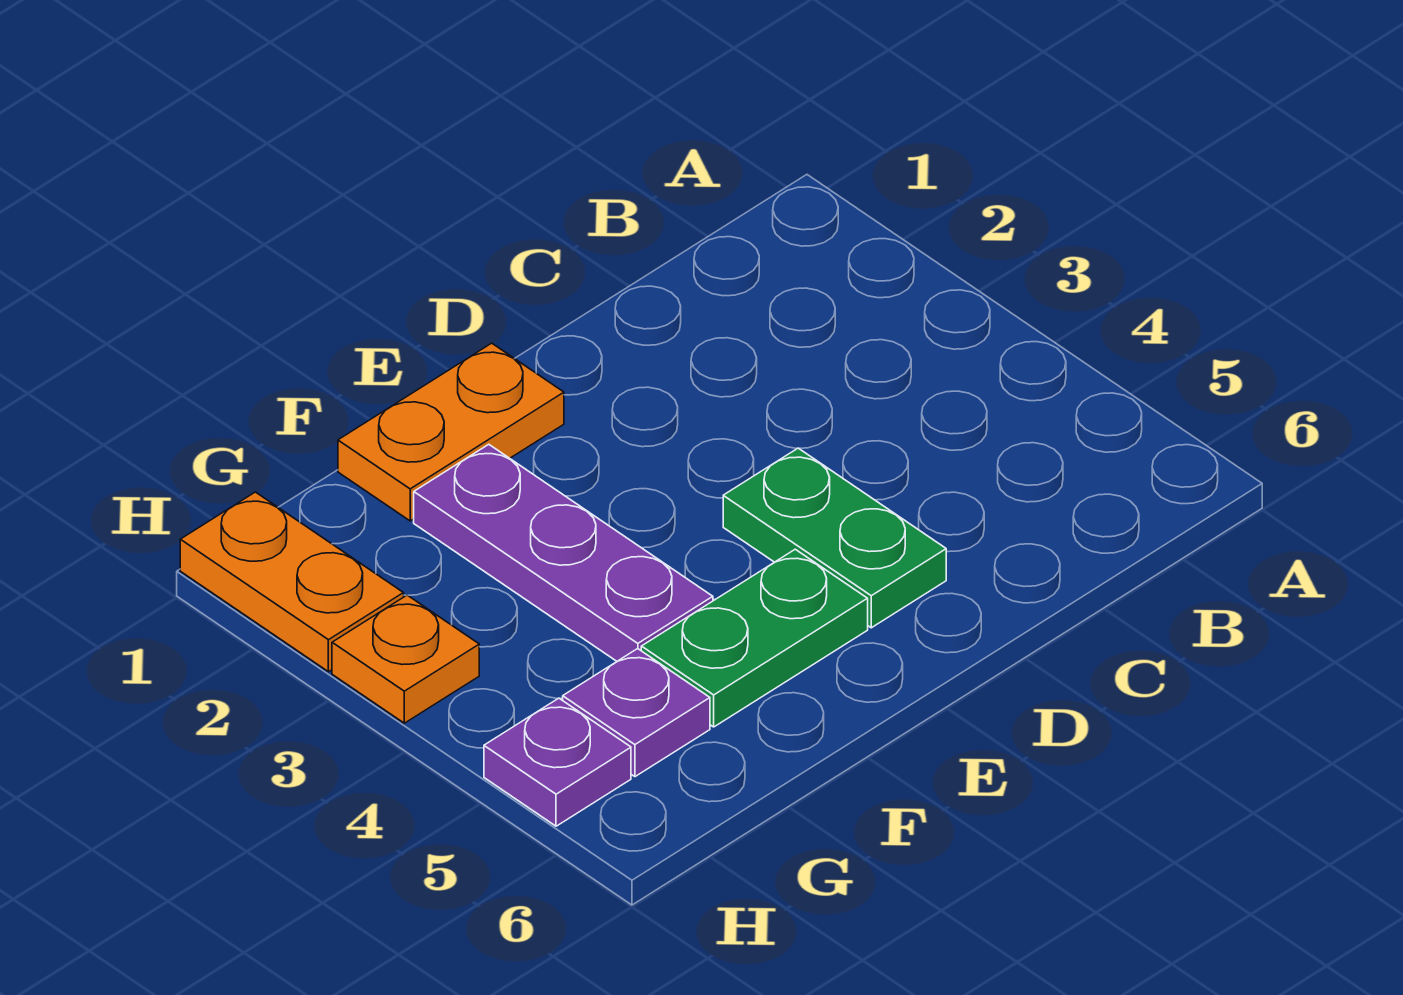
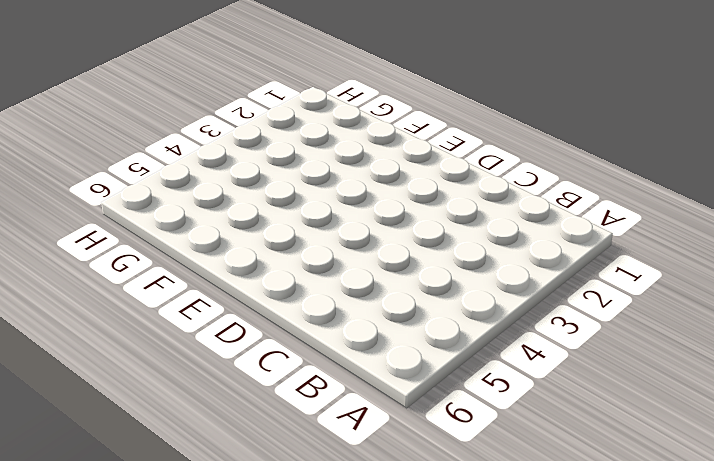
none -> green 1x2 plate [723,448,946,628]
none -> orange 1x2 plate [338,343,564,521]

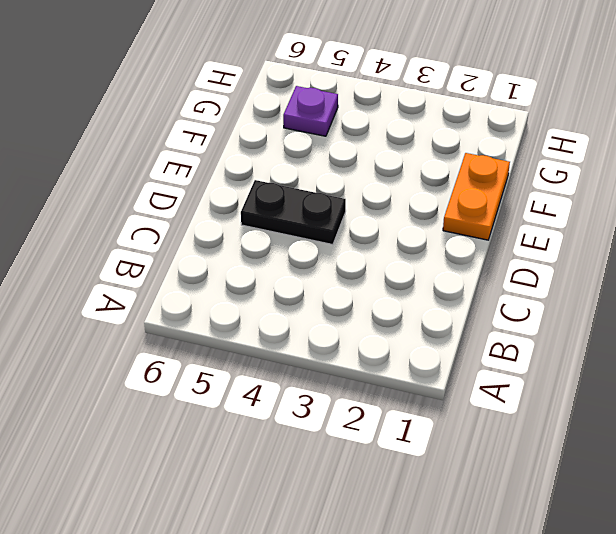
black 1x2 plate [241,180,346,245] -> green 1x2 plate [723,448,946,628]
none -> green 1x2 plate [641,549,868,727]
none -> purple 1x3 plate [414,444,713,661]

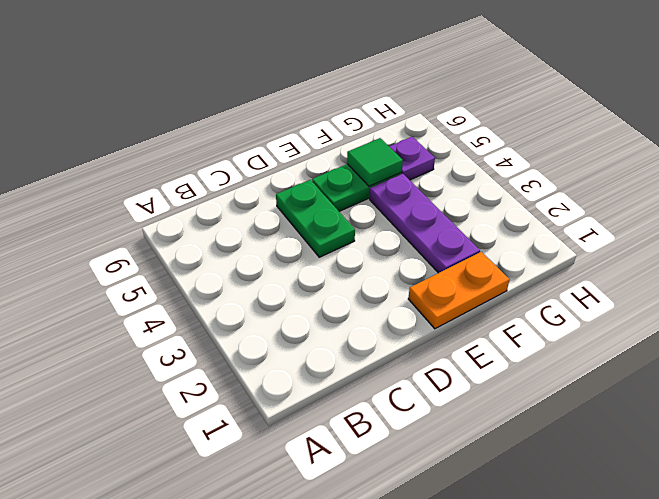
green 1x1 tile [347,138,403,186] -> none
none -> orange 1x2 plate [180,492,404,672]
none -> orange 1x1 plate [332,595,479,723]

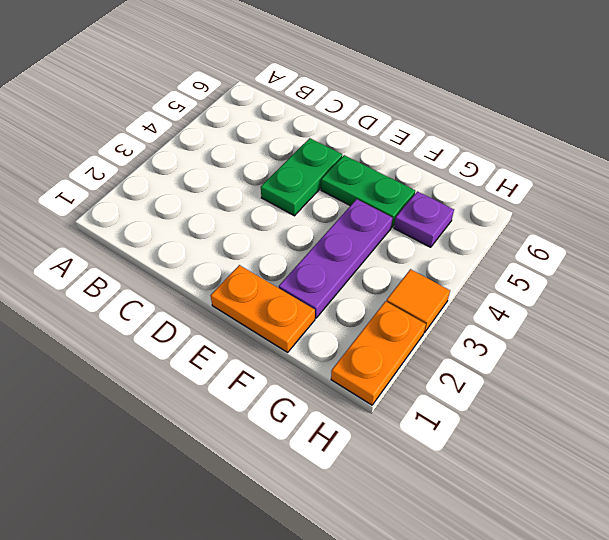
orange 1x1 tile [386,269,450,333] -> orange 1x1 plate [332,595,479,723]
none -> purple 1x1 plate [484,698,631,826]

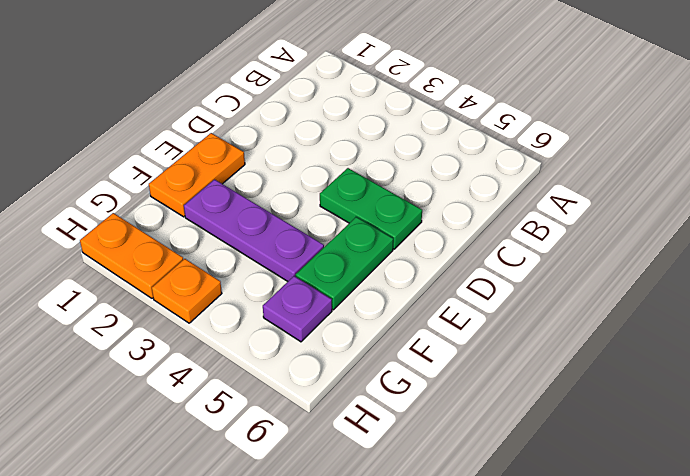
none -> purple 1x1 plate [484,698,631,826]

